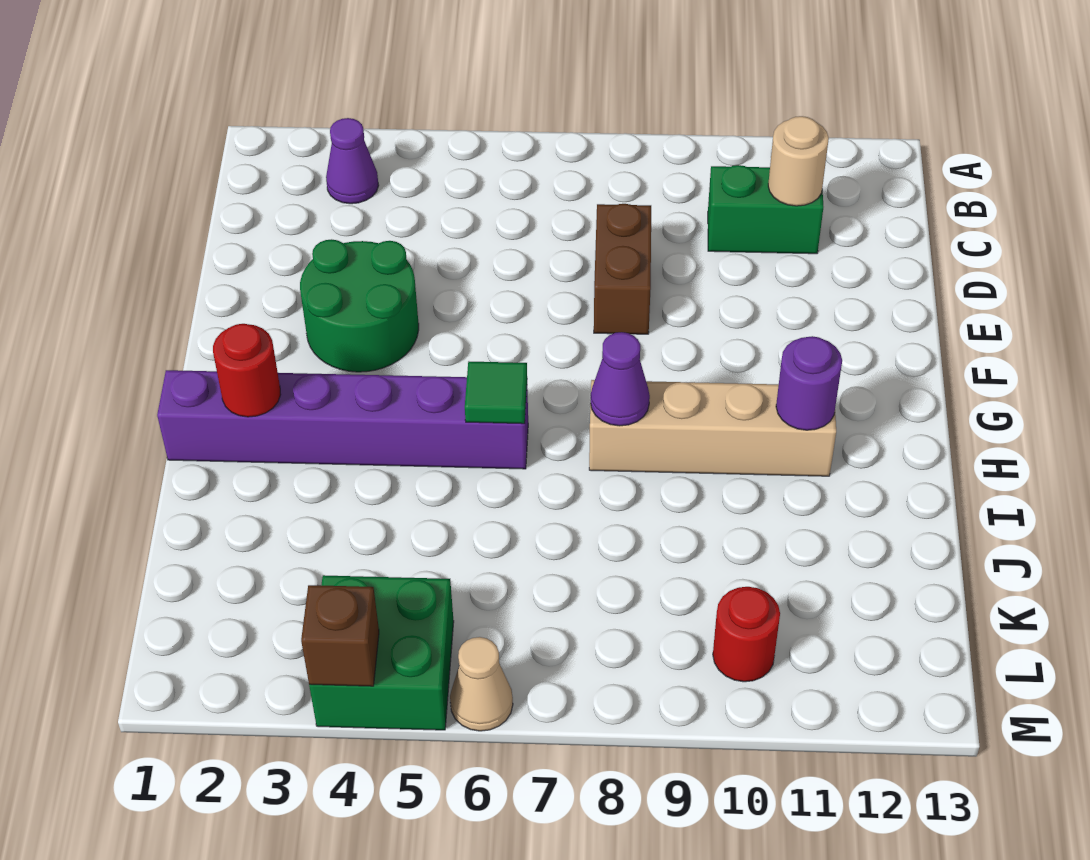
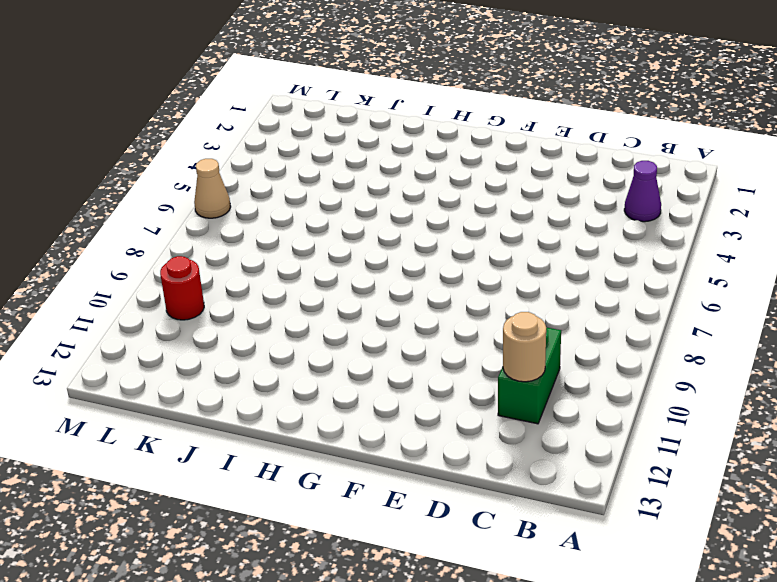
none -> brown 1x2 brick [594,204,651,334]
none -> green 2x2 round brick [300,239,419,372]
none -> purple 1x6 brick [157,370,528,469]

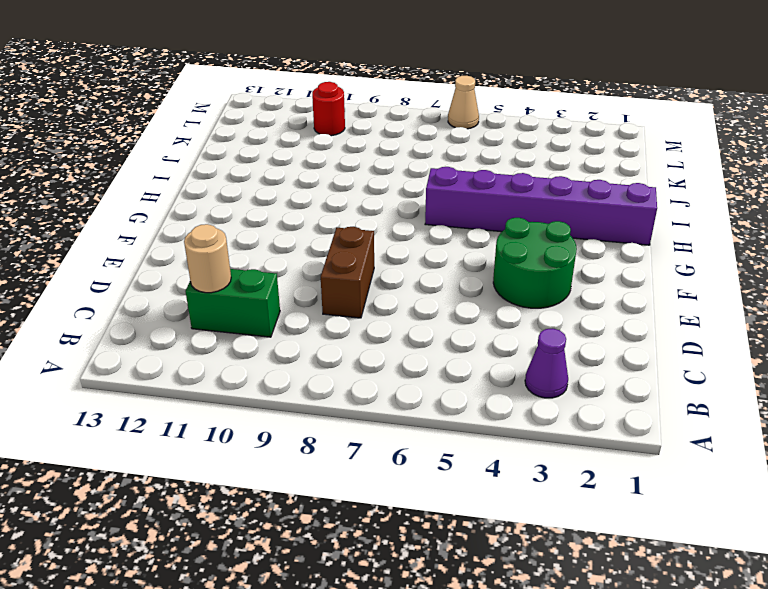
none -> tan 1x4 brick [589,380,836,476]
none -> green 2x2 brick [309,575,454,730]
none -> red 1x1 round brick [213,324,281,417]

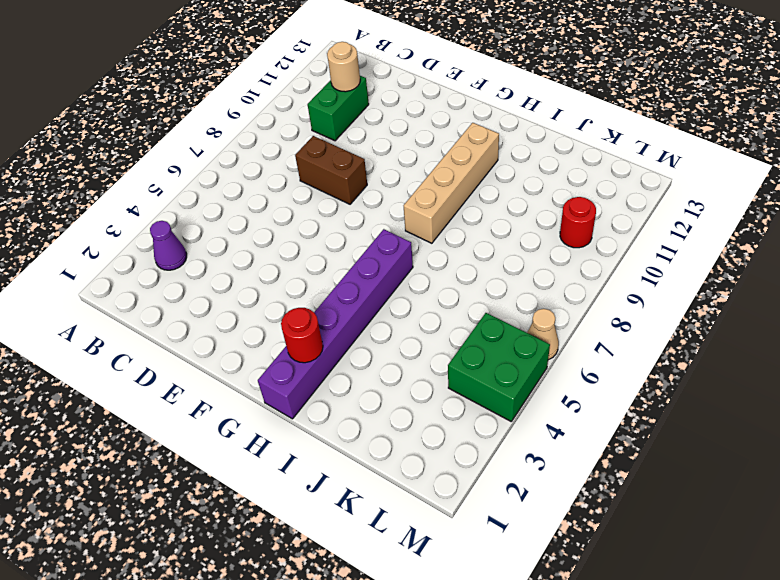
none -> green 2x2 round brick [300,239,419,372]
none -> green 1x1 tile [465,362,527,424]
none -> purple 1x1 cone [591,332,650,426]

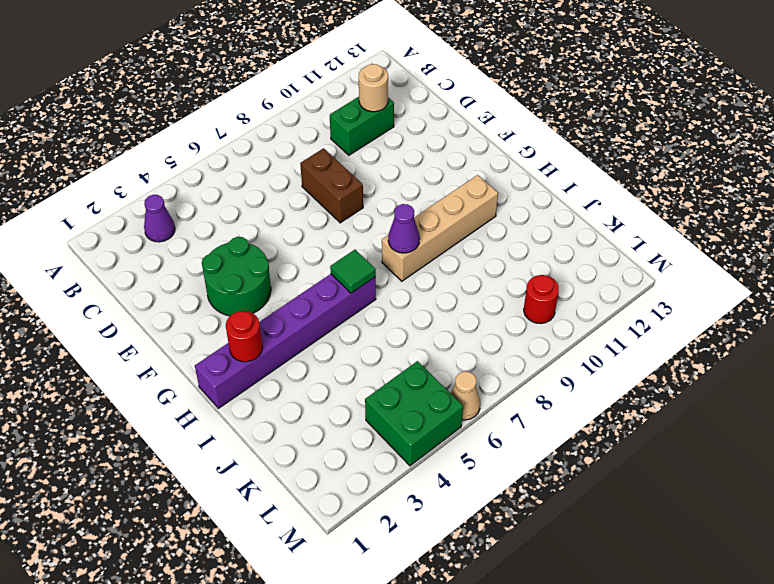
none -> purple 1x1 round brick [776,336,842,430]
none -> brown 1x1 brick [301,585,379,686]

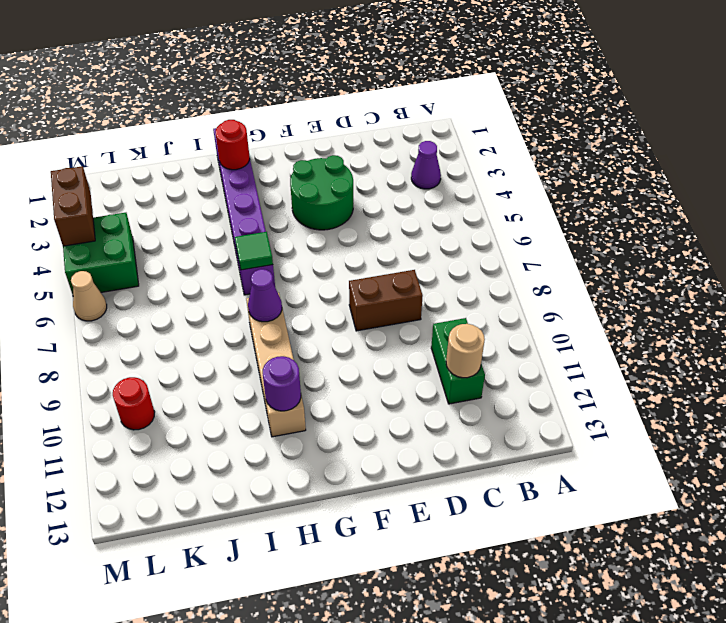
brown 1x2 brick [51,166,95,246] -> brown 1x1 brick [301,585,379,686]

